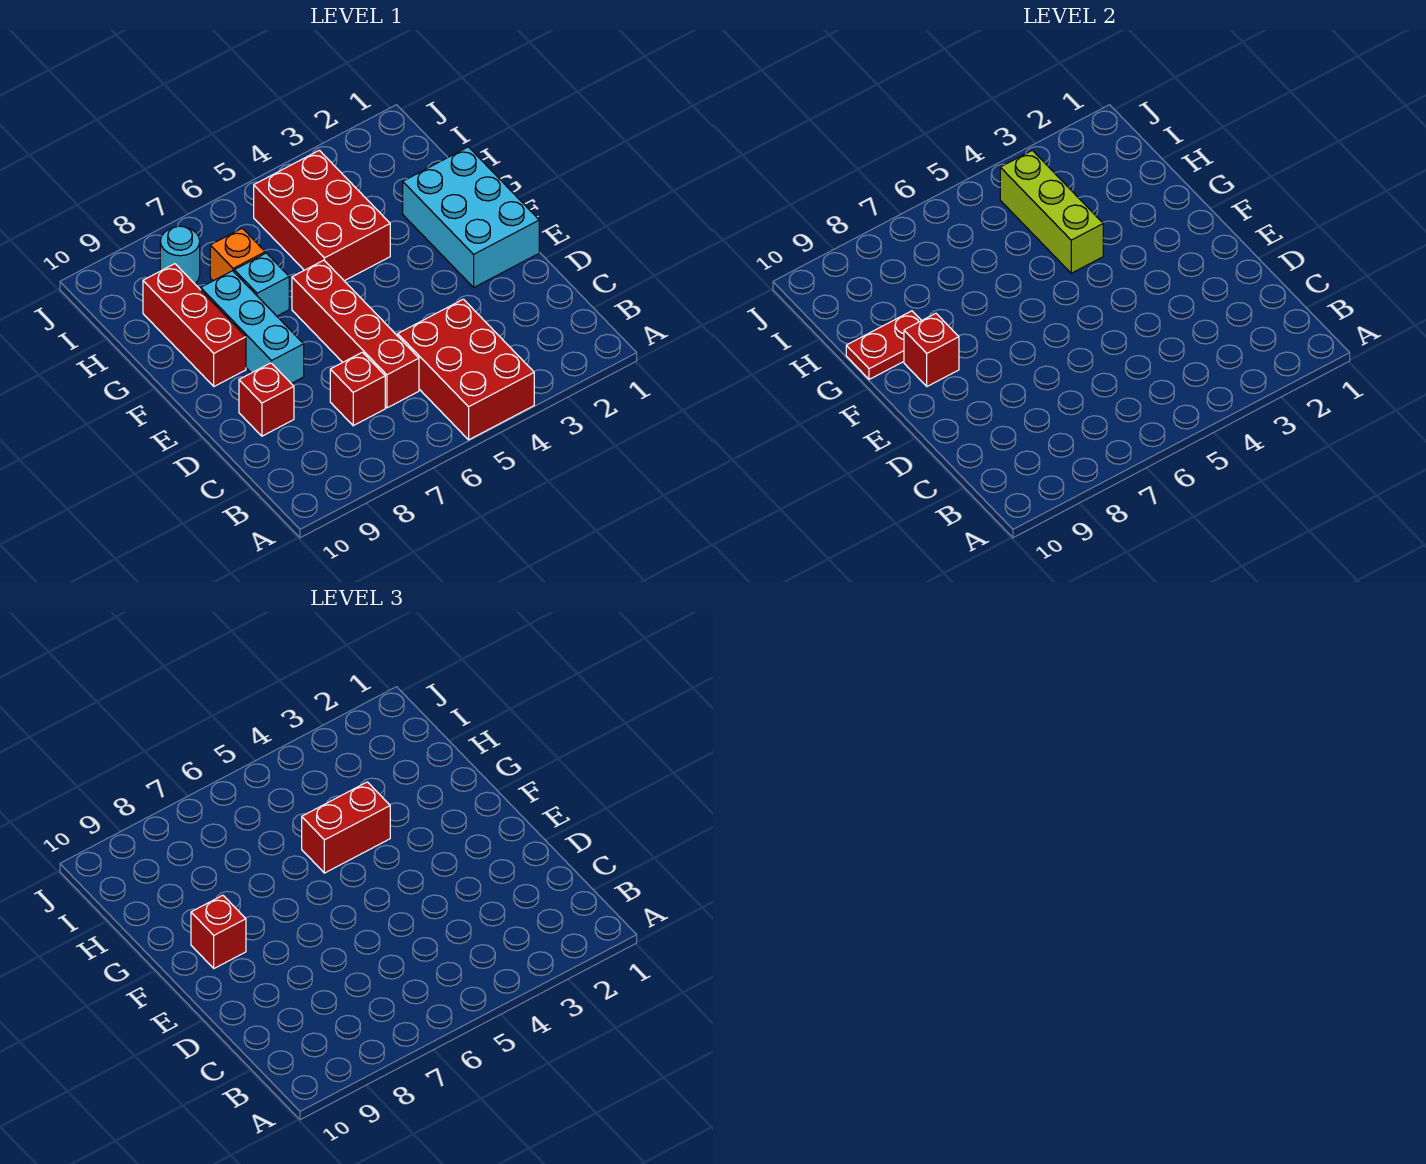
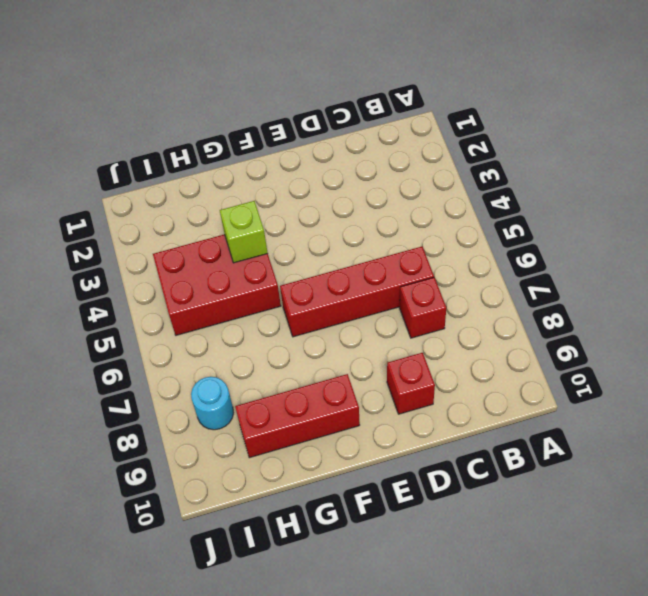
lime 1x1 brick [220,201,268,263] -> lime 1x3 brick [1000,150,1103,273]
none -> red 2x3 brick [398,299,534,440]
none -> cyan 2x3 brick [403,147,539,287]
none -> cyan 1x3 brick [201,271,304,383]

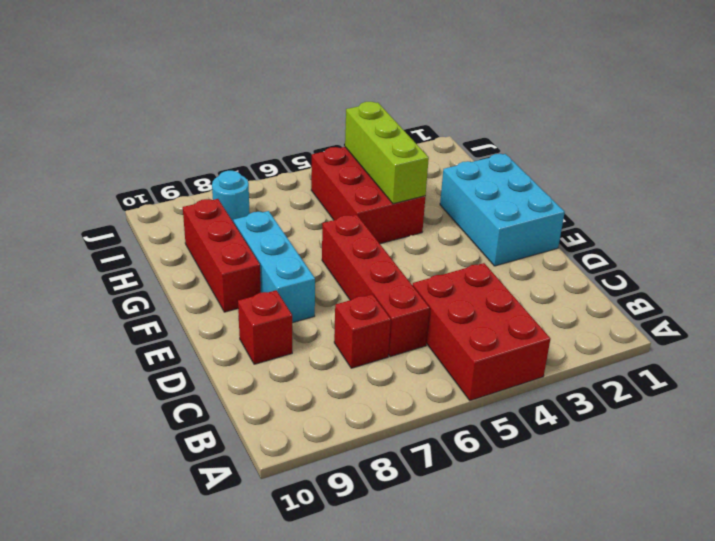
none -> cyan 1x1 brick [234,253,289,316]
none -> orange 1x1 brick [210,228,265,281]
none -> red 1x1 brick [904,313,959,386]

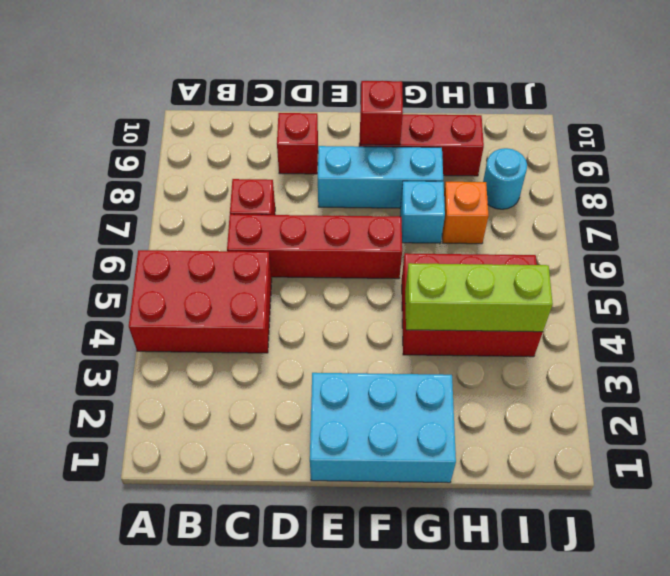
none -> red 1x2 plate [846,311,921,379]
none -> red 1x1 brick [191,895,246,968]
none -> red 1x2 brick [302,782,390,873]

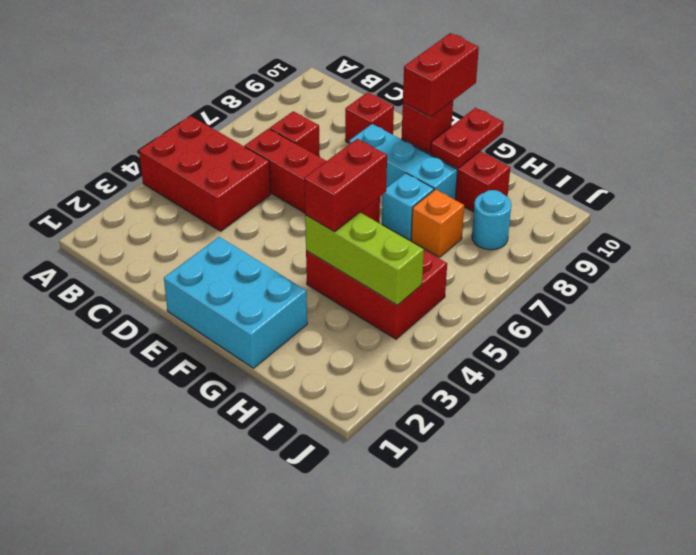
red 1x2 brick [403,33,479,117] -> red 1x1 brick [191,895,246,968]

